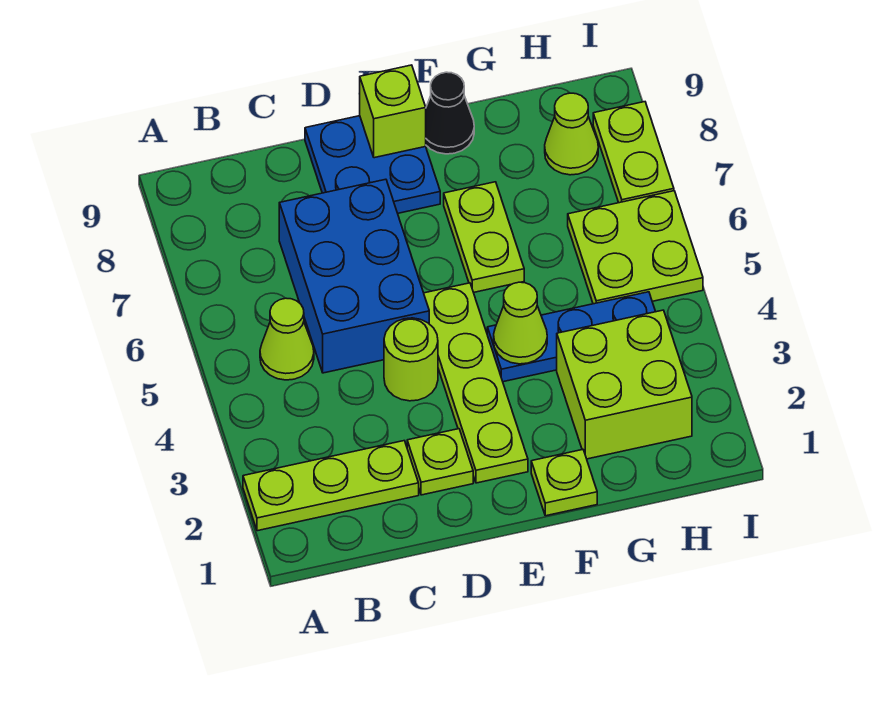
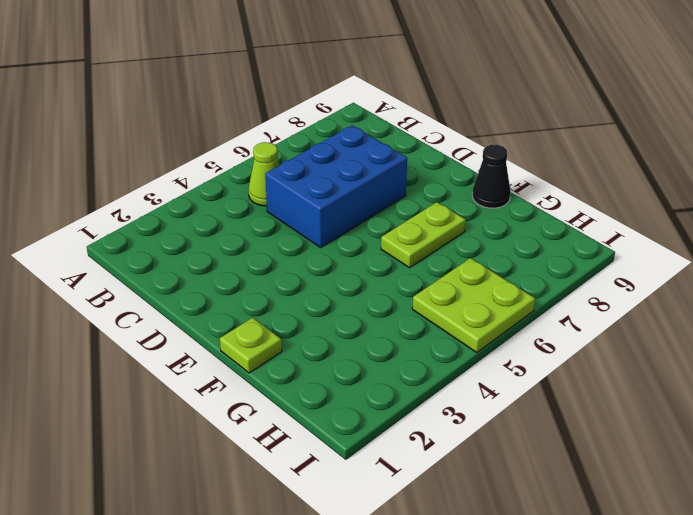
none -> lime 1x3 plate [243,441,419,531]
none -> lime 1x1 plate [407,429,473,495]
none -> lime 1x1 round brick [384,318,438,401]

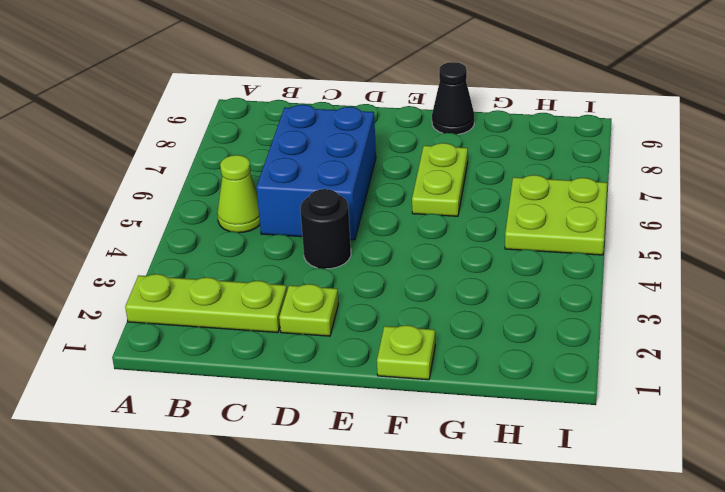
black 1x1 round brick [300,189,351,269] -> lime 1x1 round brick [384,318,438,401]
none -> blue 2x2 plate [305,116,440,213]
none -> lime 1x4 plate [424,283,528,483]
none -> blue 1x3 plate [487,292,656,382]

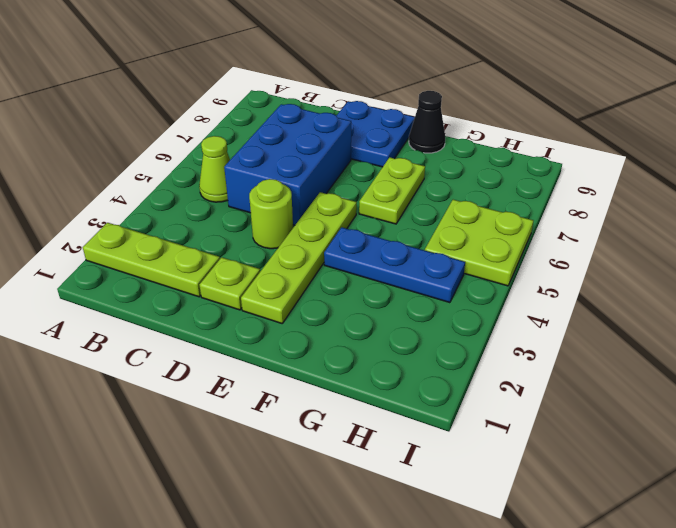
none -> lime 1x1 plate [531,450,597,516]
none -> lime 2x2 brick [557,310,692,459]
none -> lime 1x1 cone [545,93,598,175]

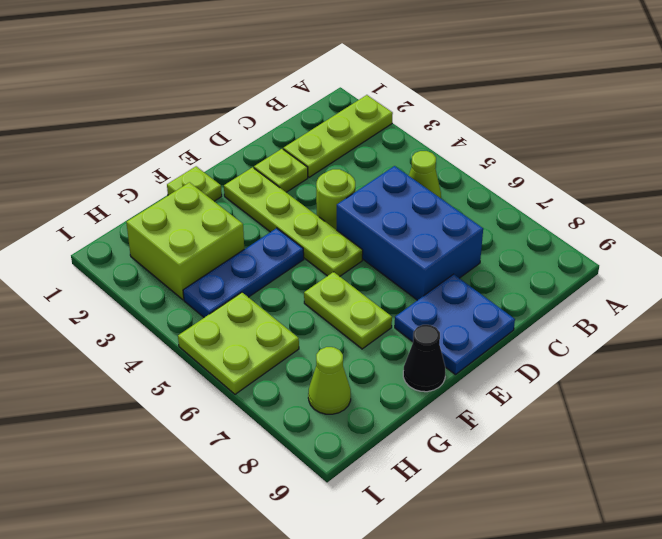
none -> lime 1x2 plate [593,102,674,203]
none -> lime 1x1 brick [360,65,426,158]
none -> lime 1x1 cone [494,282,547,364]

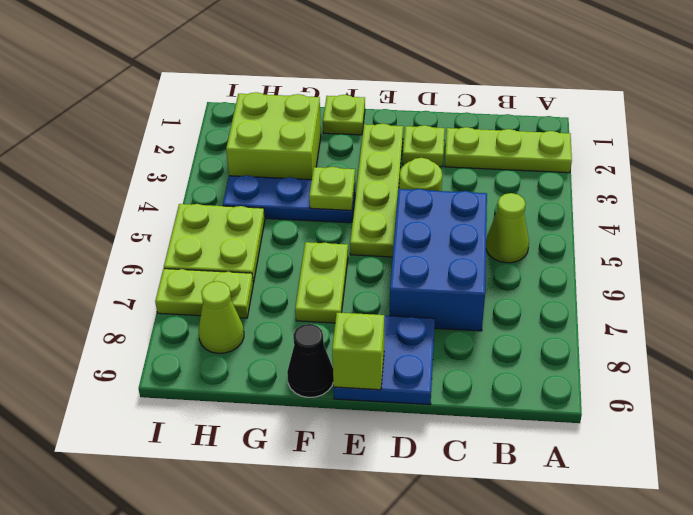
lime 1x1 plate [309,167,355,210] -> lime 1x1 cone [494,282,547,364]
lime 1x2 plate [155,269,253,318] -> lime 1x2 plate turned to [593,102,674,203]

